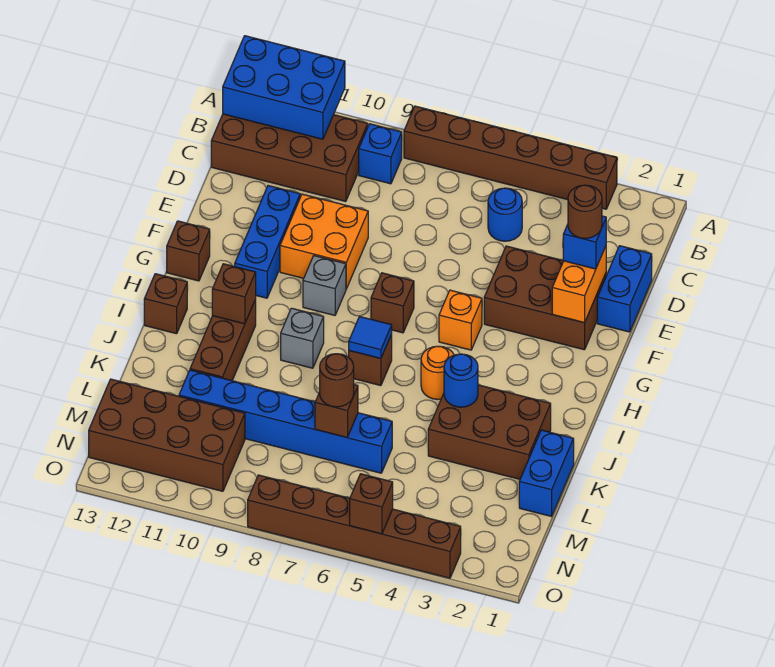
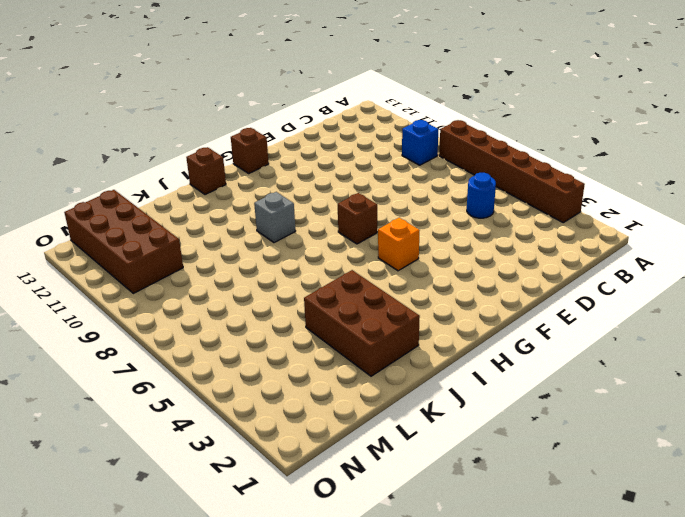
none -> brown 2x4 brick [211,114,368,202]
none -> blue 1x2 brick [597,246,652,332]
none -> brown 2x3 brick [484,246,606,350]
none -> orange 2x2 brick [280,194,368,289]

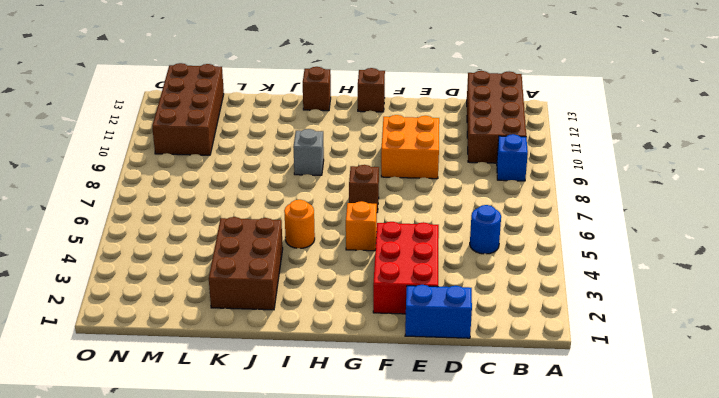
red 2x3 brick [373,222,439,314] -> brown 2x3 brick [484,246,606,350]
none -> brown 1x6 brick [404,106,617,209]
none -> blue 1x3 brick [235,186,300,298]
none -> grey 1x1 brick [303,256,346,315]
none -> brown 1x1 brick [349,334,392,386]

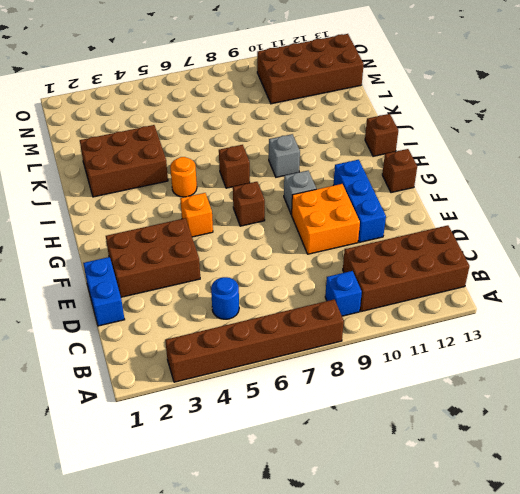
none -> brown 1x3 brick [190,299,256,381]
none -> blue 1x2 brick [519,430,574,516]
none -> blue 1x6 brick [179,370,392,473]
none -> brown 1x6 brick [248,475,461,578]

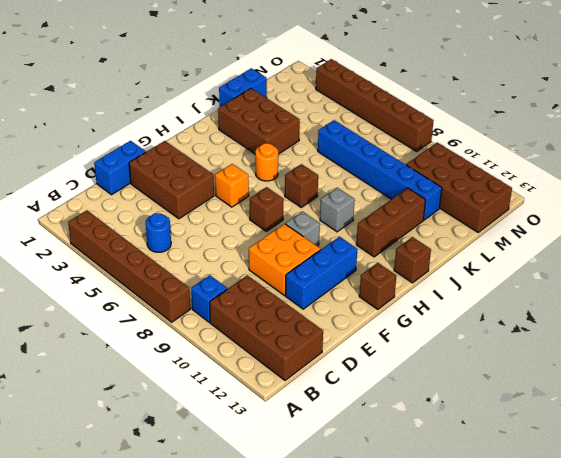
none -> blue 2x3 brick [223,36,345,139]
none -> orange 1x2 brick [552,246,606,323]
none -> blue 1x1 tile [349,317,392,358]
none -> brown 1x1 brick [212,264,256,324]

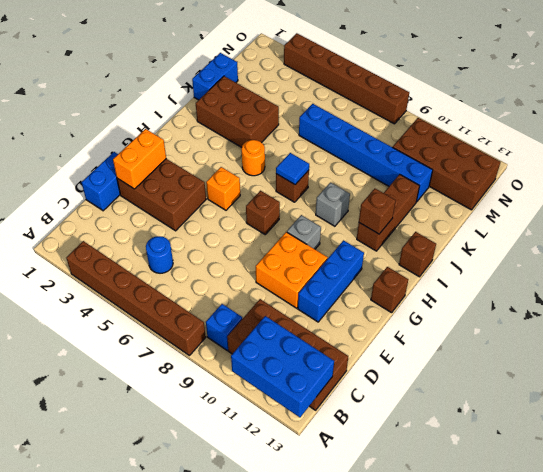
none -> blue 1x1 round brick [444,354,478,407]
none -> brown 1x1 brick [315,385,358,437]
none -> brown 1x1 brick [350,474,393,534]
none -> blue 1x1 brick [563,216,606,269]

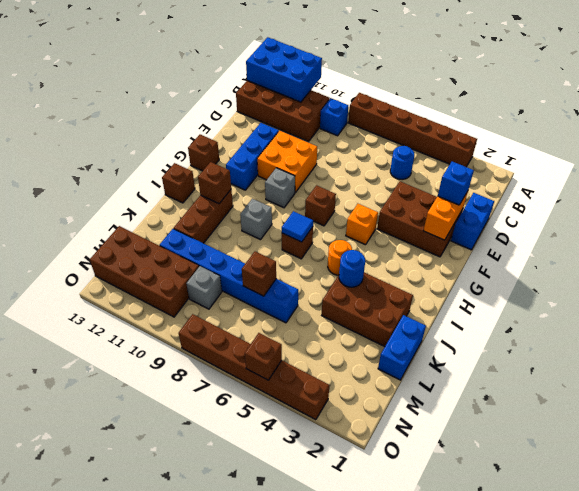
grey 1x1 brick [186,266,222,309] -> none
none -> brown 1x1 round brick [320,354,354,407]
none -> brown 1x1 round brick [568,185,602,238]

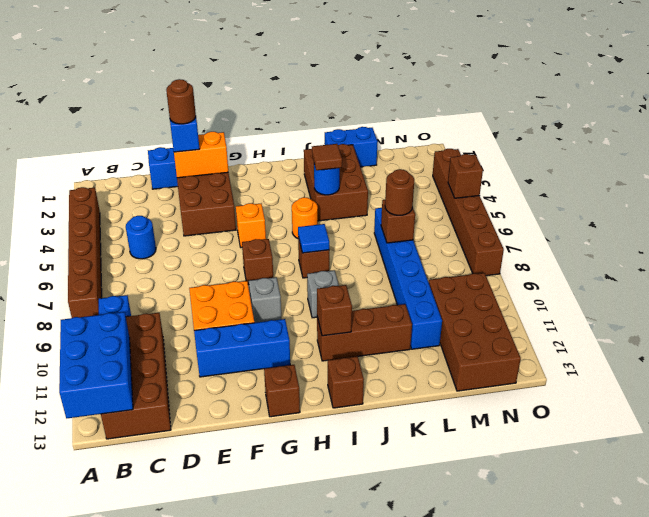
brown 1x1 tile [312,144,342,170] -> none

